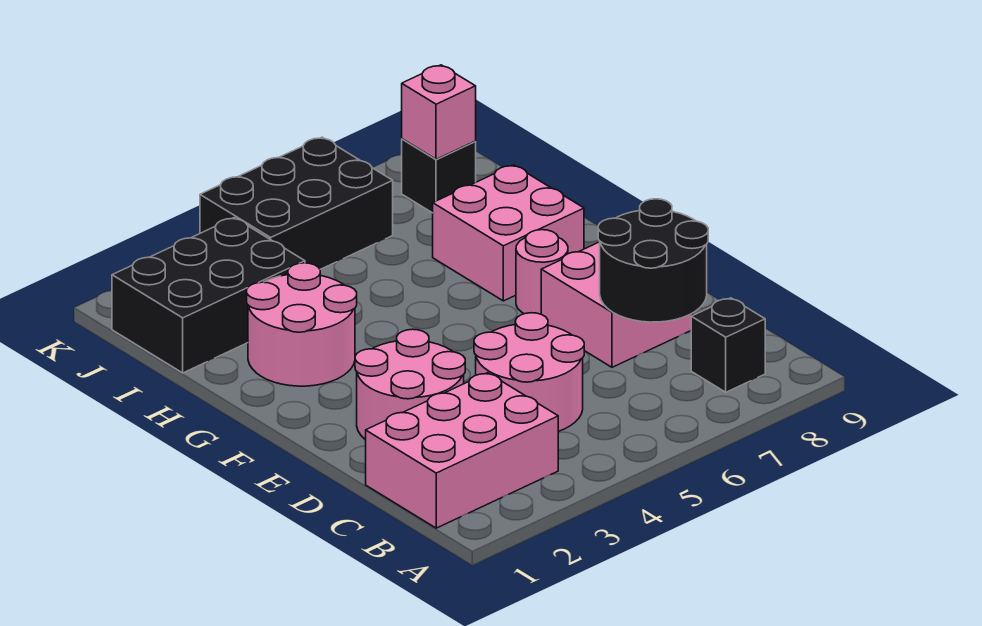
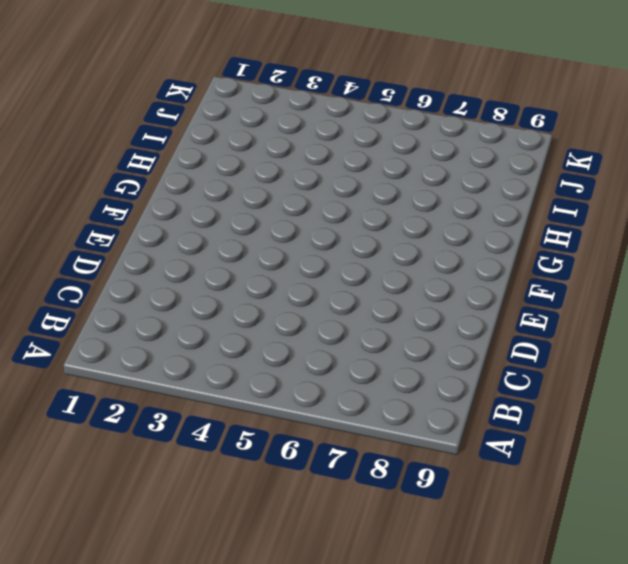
none -> pink 2x3 brick [366,373,558,528]
none -> black 1x1 brick [691,298,765,392]
none -> pink 2x2 round brick [474,313,584,431]

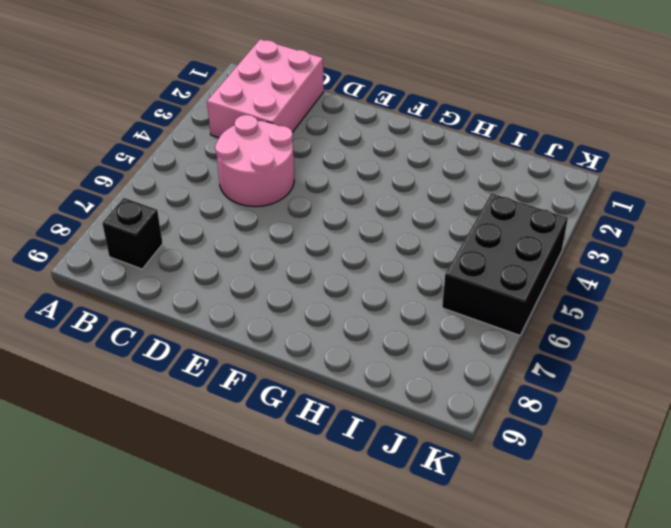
none -> pink 2x2 round brick [355,329,465,440]
none -> pink 2x2 brick [541,242,693,367]
none -> pink 1x1 round brick [516,230,568,314]

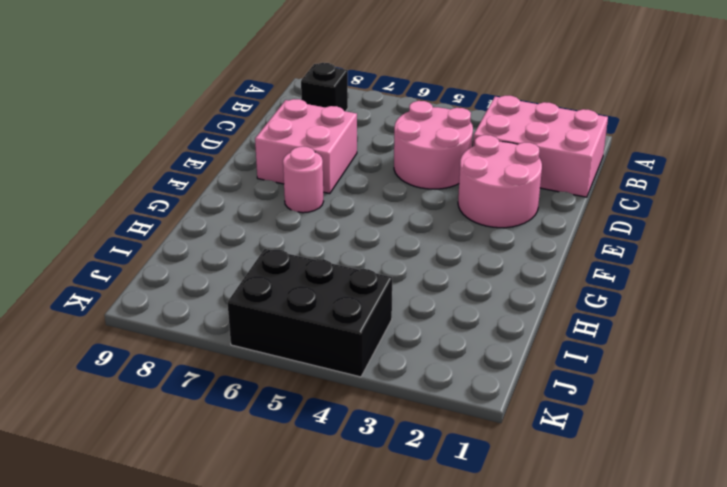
none -> pink 2x2 round brick [247,263,357,386]
none -> pink 2x2 brick [433,165,584,301]
none -> black 2x3 brick [112,218,305,373]

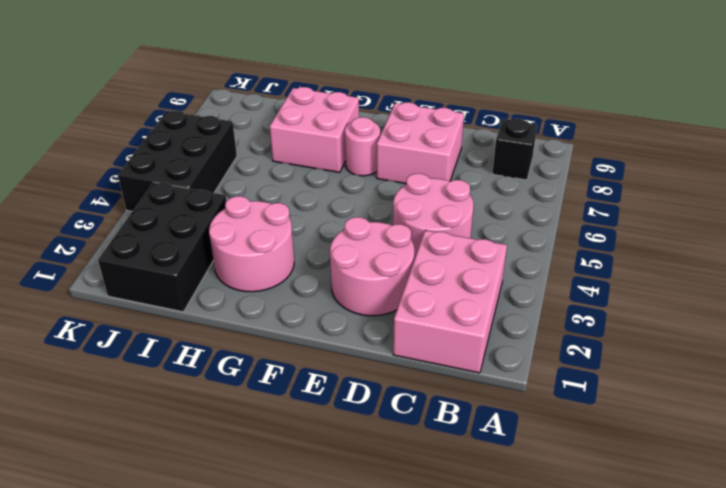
none -> black 1x1 brick [402,139,476,213]
none -> black 2x2 round brick [598,199,708,322]
none -> pink 1x1 brick [402,65,476,159]

